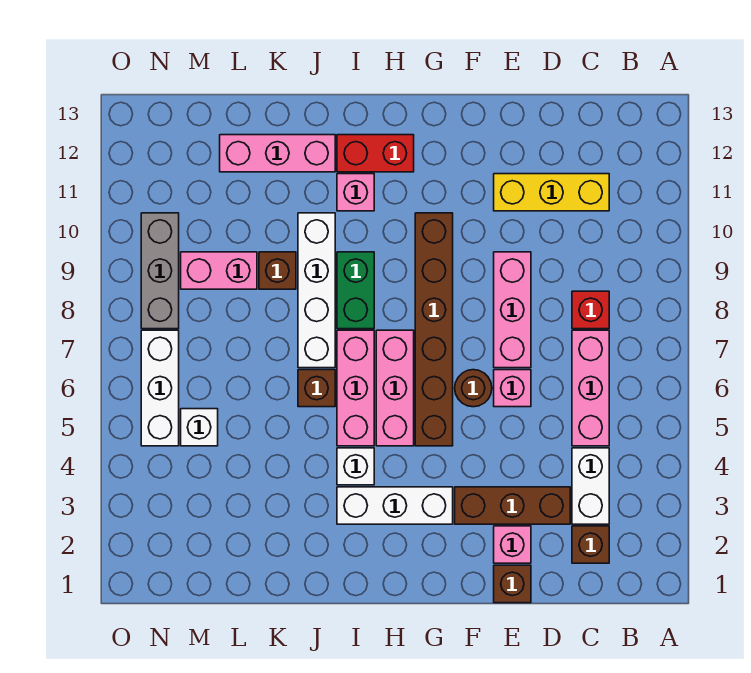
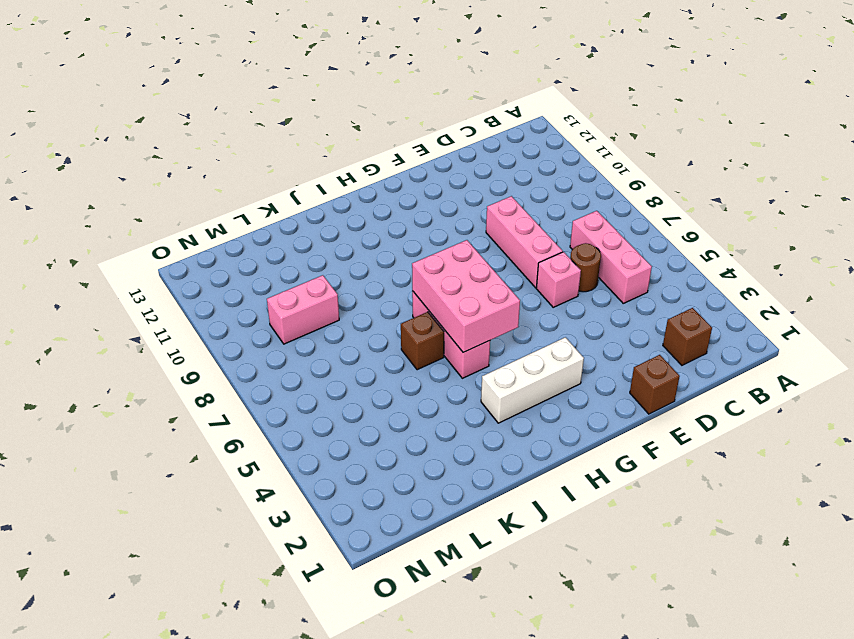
brown 1x1 round brick [570,243,601,292] -> brown 1x1 round brick moved to [455,370,492,407]
pink 2x3 brick [412,240,520,353] -> none
none -> white 1x2 brick [572,448,609,524]
none -> red 1x1 brick [572,291,609,329]
none -> yellow 1x3 brick [494,174,609,211]

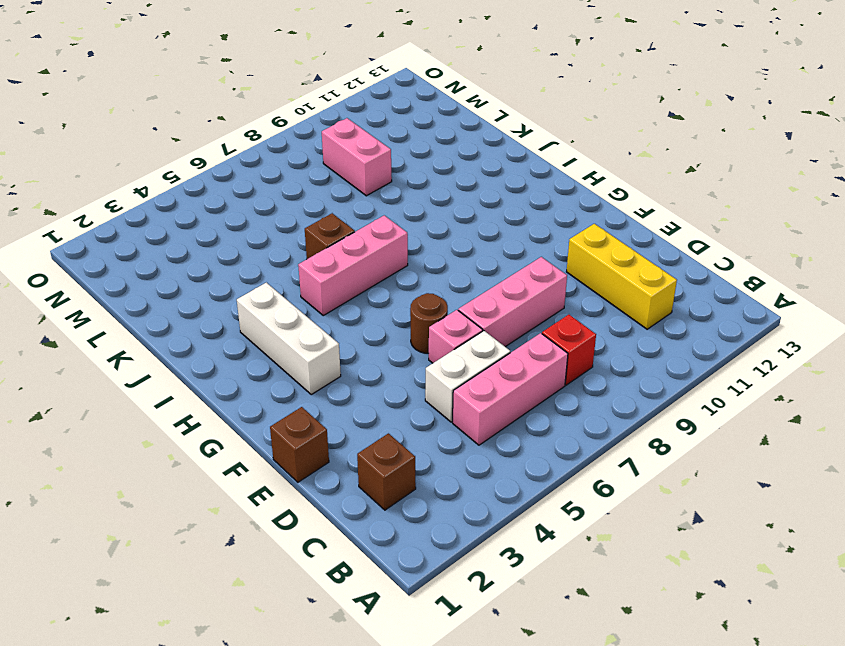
white 1x2 brick [425,331,510,422] -> white 1x2 brick moved to [572,448,609,524]
none -> brown 1x3 brick [455,487,570,524]
none -> pink 1x1 brick [494,526,531,563]
none -> brown 1x6 brick [415,213,453,446]

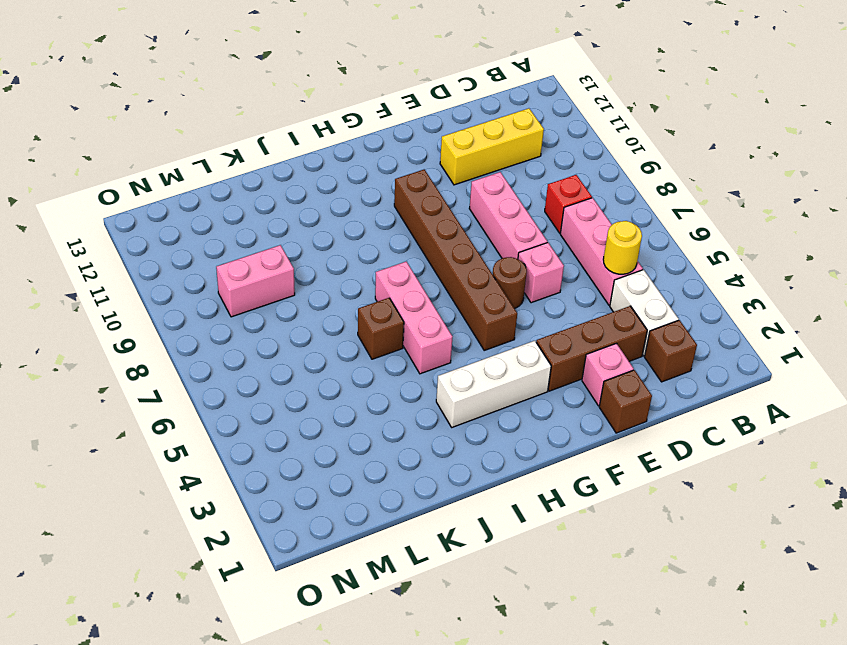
yellow 1x1 round brick [603,221,642,274] -> none
none -> pink 1x3 brick [376,330,414,446]
none -> red 1x2 brick [337,135,414,172]
none -> white 1x1 brick [337,448,374,485]

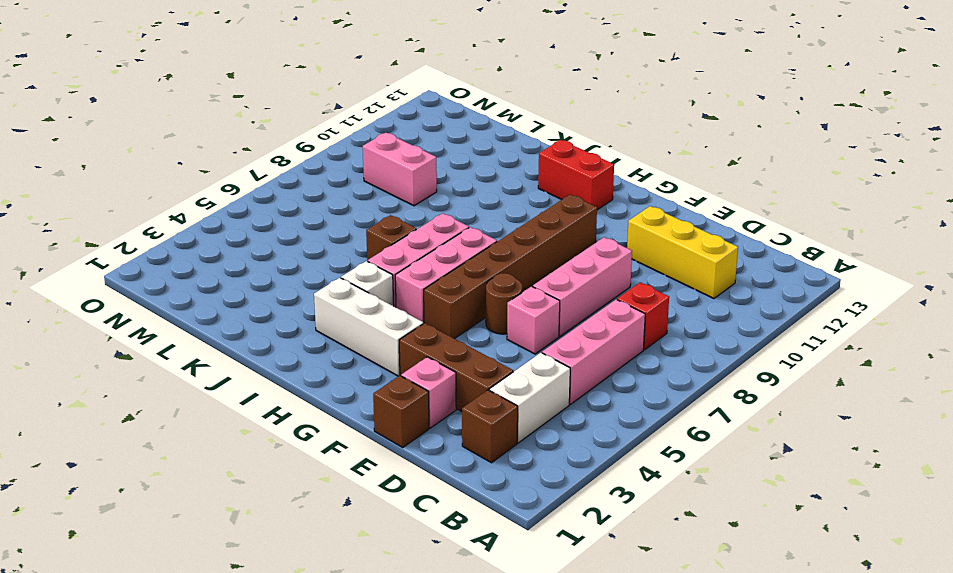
none -> green 1x2 brick [337,252,374,329]
none -> pink 1x1 brick [337,174,374,211]
none -> white 1x4 brick [298,213,335,368]

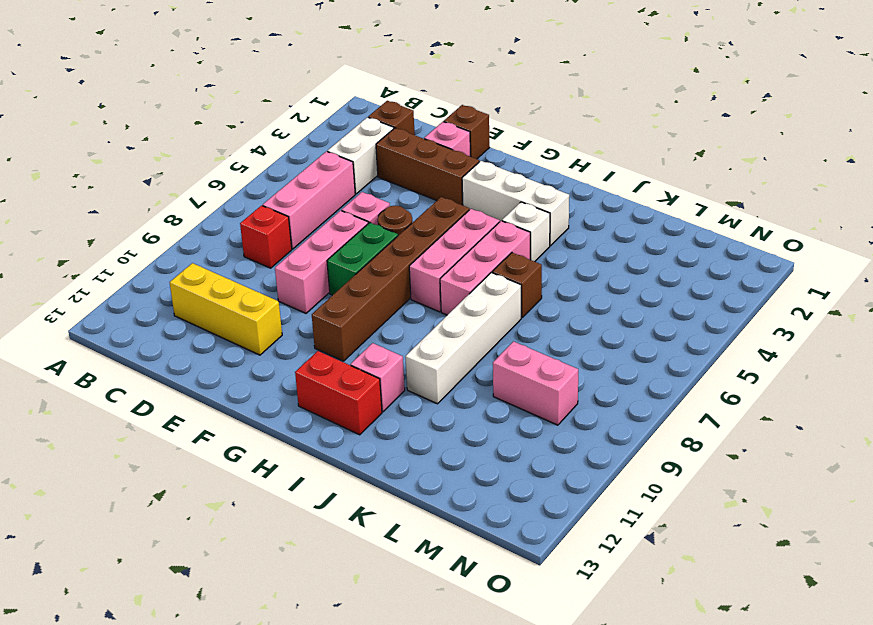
green 1x2 brick [327,223,398,295] -> green 1x2 brick moved to [337,252,374,329]
none -> pink 1x3 brick [220,135,335,172]
none -> brown 1x1 brick [259,252,296,289]
none -> white 1x1 brick [181,409,218,446]

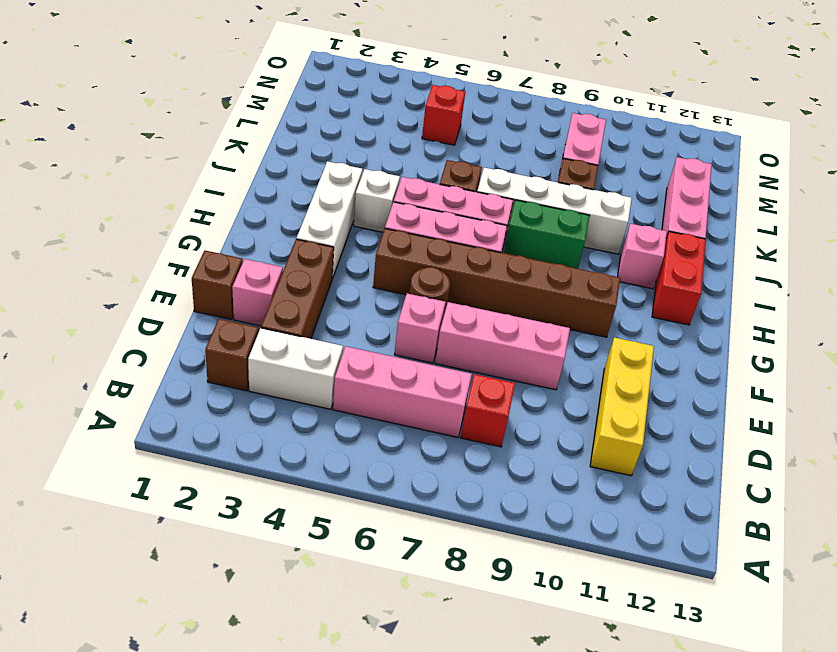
red 1x1 brick [422,85,465,145] -> white 1x1 brick [181,409,218,446]
none -> white 1x3 brick [141,330,179,446]
none -> grey 1x3 brick [141,213,179,329]

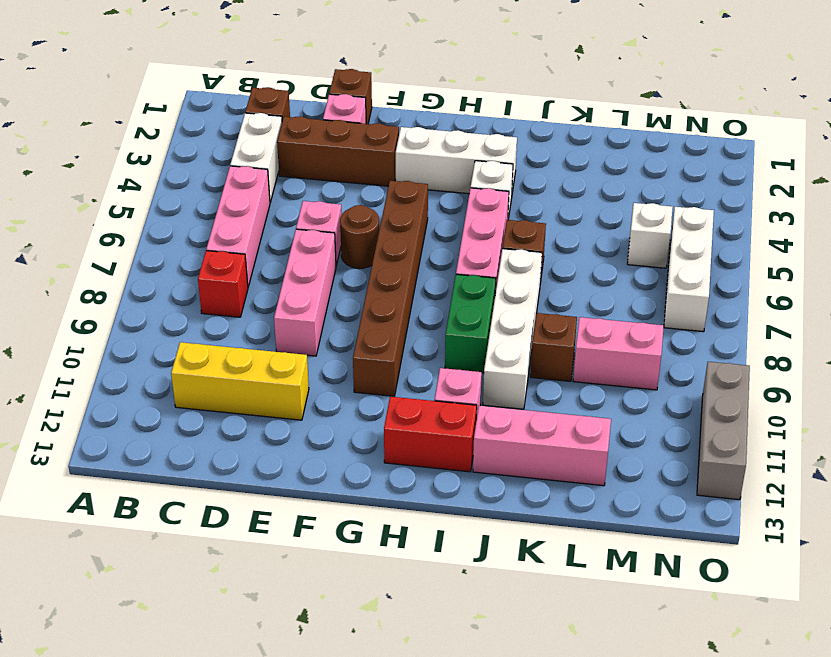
grey 1x3 brick [697,362,750,500] -> grey 1x3 brick moved to [141,213,179,329]
none -> pink 1x3 brick [376,330,414,446]

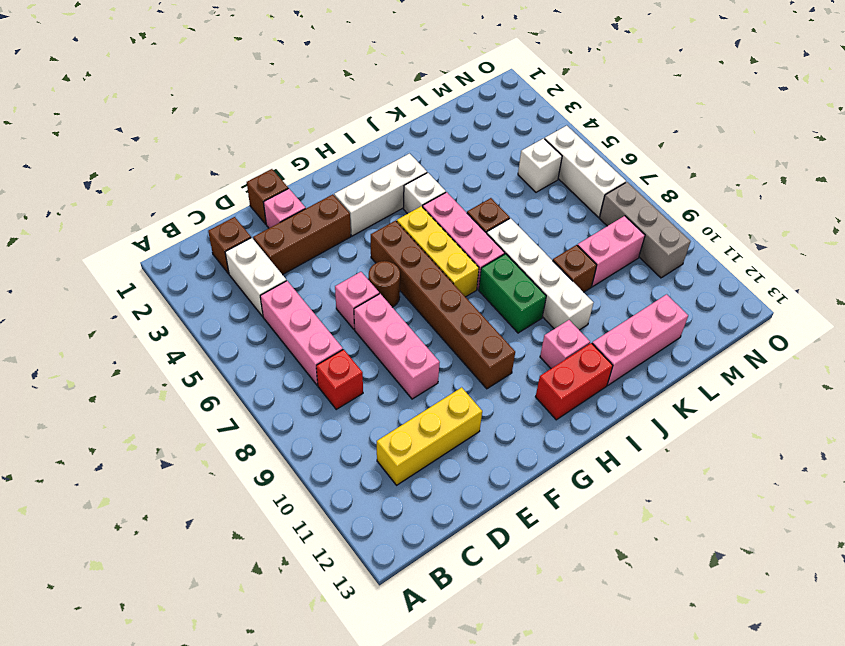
yellow 1x3 brick [397,206,479,297] -> pink 1x3 brick [376,330,414,446]

